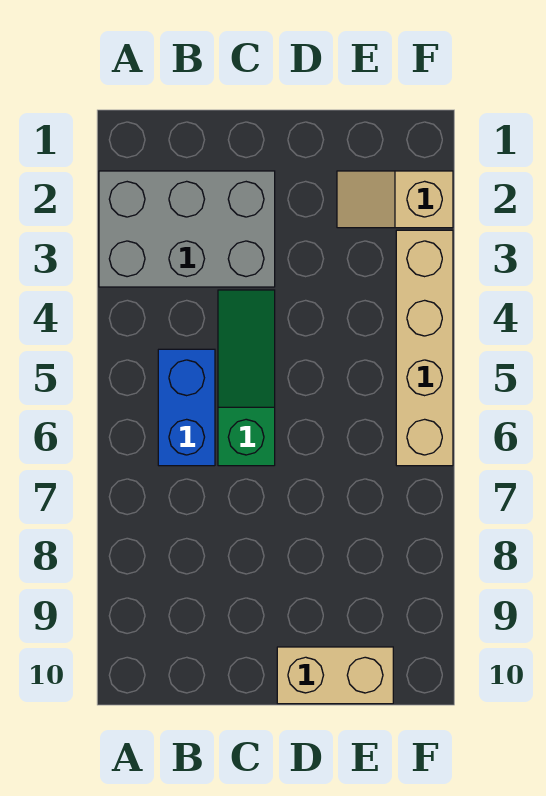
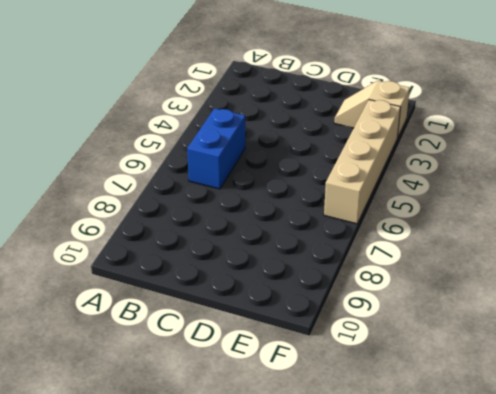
none -> grey 2x3 brick [99,171,275,287]
none -> green 1x3 slope [218,290,275,466]

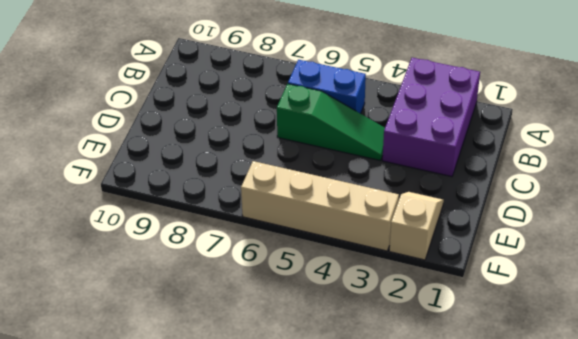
purple 2x3 brick [382,58,480,177] -> grey 2x3 brick [99,171,275,287]
none -> tan 1x2 brick [277,647,393,704]

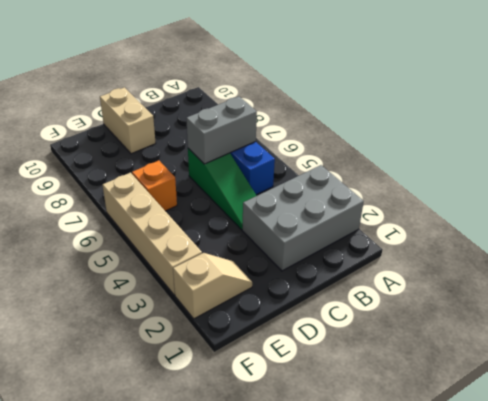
grey 1x2 brick [186,96,257,164] -> none
tan 1x2 brick [100,87,156,154] -> tan 1x2 brick turned to [277,647,393,704]
orange 1x1 brick [132,161,177,211] -> none

